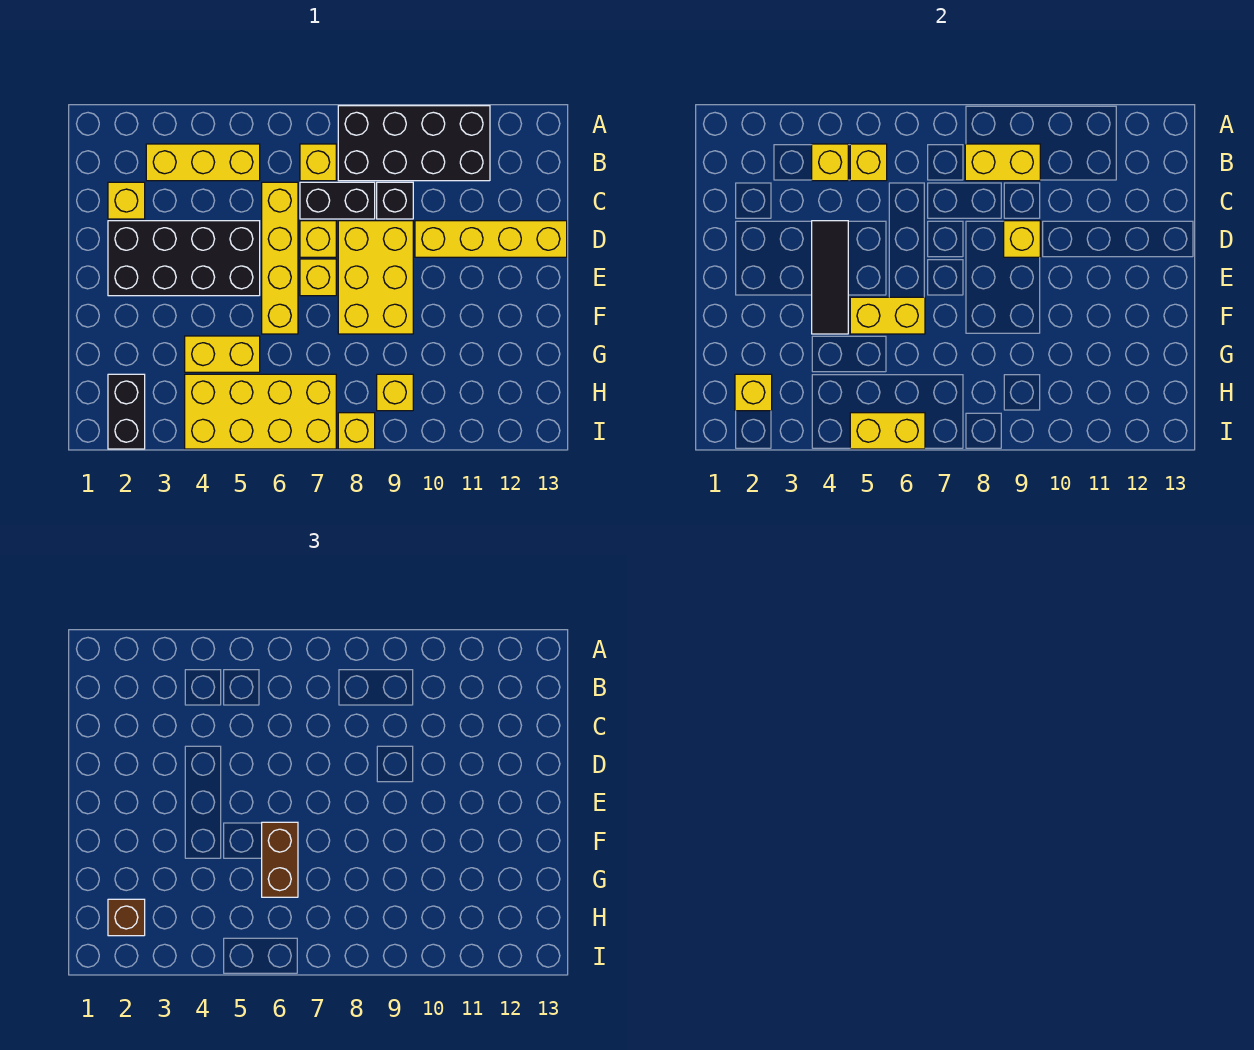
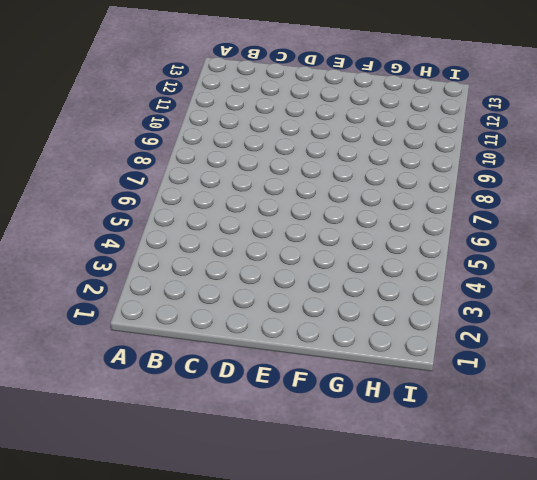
none -> black 2x4 brick [338,106,490,181]
none -> yellow 1x3 brick [146,144,260,181]
none -> yellow 1x1 brick [300,144,336,181]

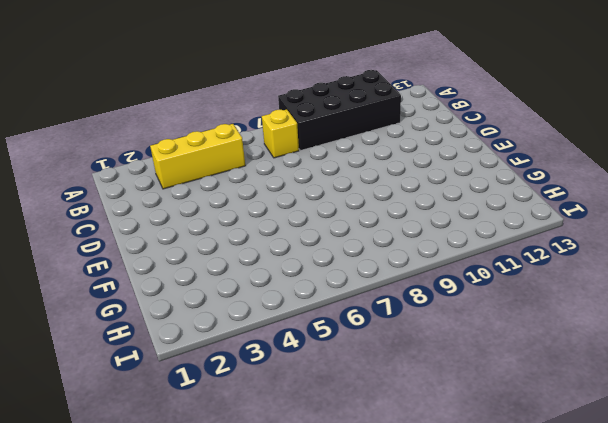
none -> yellow 1x1 brick [108,182,145,219]
none -> yellow 1x4 brick [262,182,298,334]
none -> black 1x2 brick [300,182,375,219]

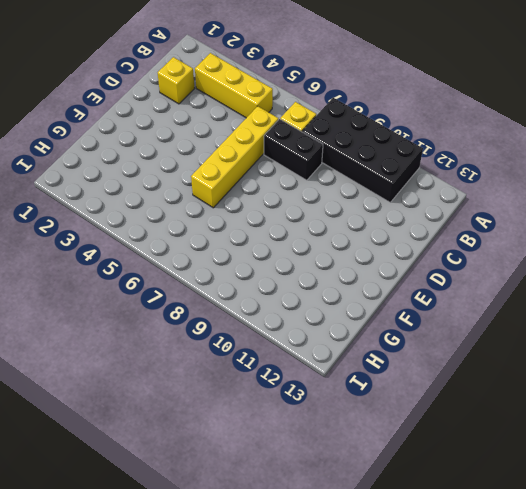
none -> black 1x1 brick [377,182,413,219]
none -> black 2x4 brick [108,221,260,296]
none -> yellow 1x1 brick [300,221,336,257]

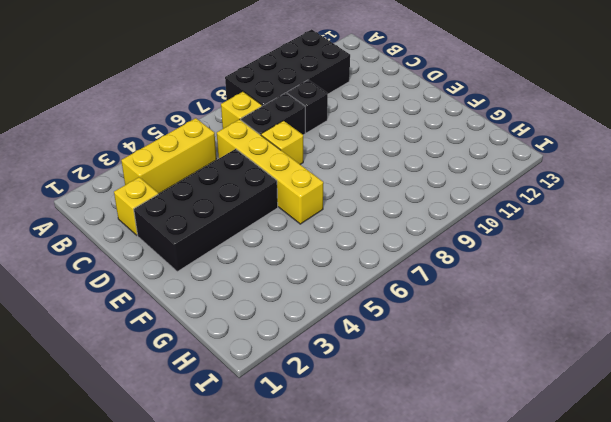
none -> yellow 2x3 brick [338,221,413,334]
none -> yellow 1x4 brick [415,221,567,257]
none -> yellow 1x1 brick [300,259,336,296]

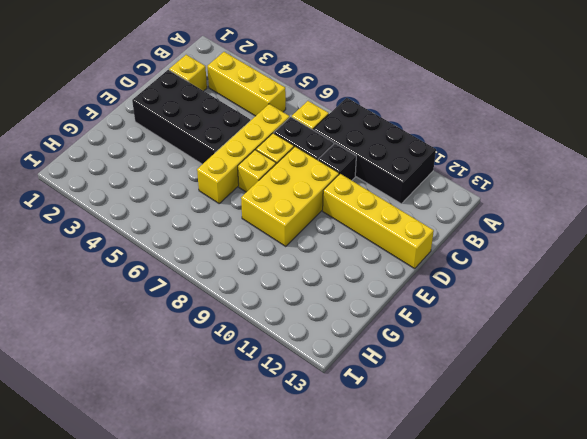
none -> yellow 1x2 brick [185,336,260,372]
none -> black 1x2 brick [108,374,145,449]
none -> yellow 2x4 brick [185,374,336,449]

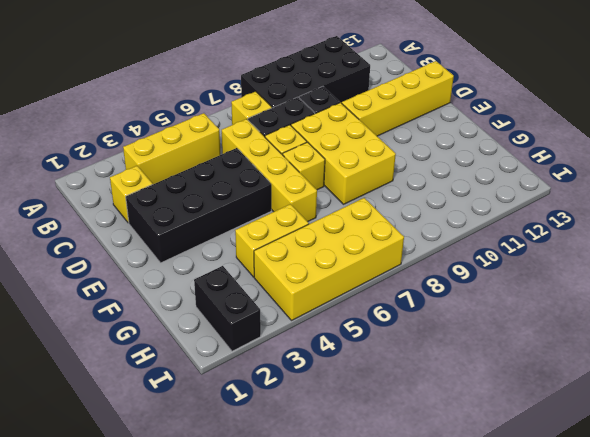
none -> yellow 1x1 brick [377,374,413,411]
none -> yellow 1x1 brick [338,413,375,449]
none -> yellow 1x1 brick [812,144,848,181]

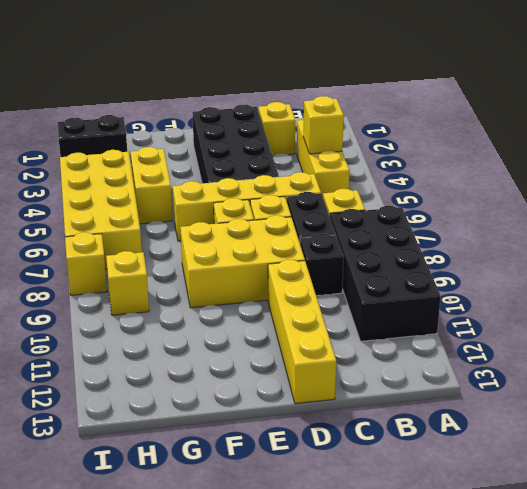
none -> yellow 1x1 brick [850,144,887,181]
none -> yellow 1x2 brick [965,144,1040,181]
none -> black 1x3 tile [812,221,848,334]

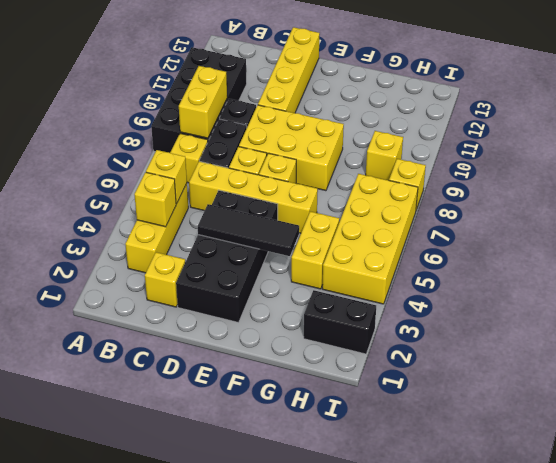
none -> yellow 1x1 brick [1004,221,1040,257]
none -> yellow 1x2 brick [850,297,925,334]
none -> yellow 1x1 brick [735,374,772,411]

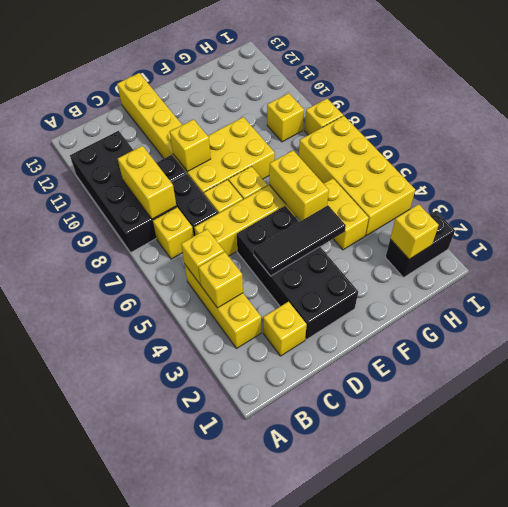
none -> yellow 1x2 brick [850,413,925,449]
none -> brown 1x2 brick [262,822,298,897]
none -> brown 1x1 brick [108,899,145,936]

